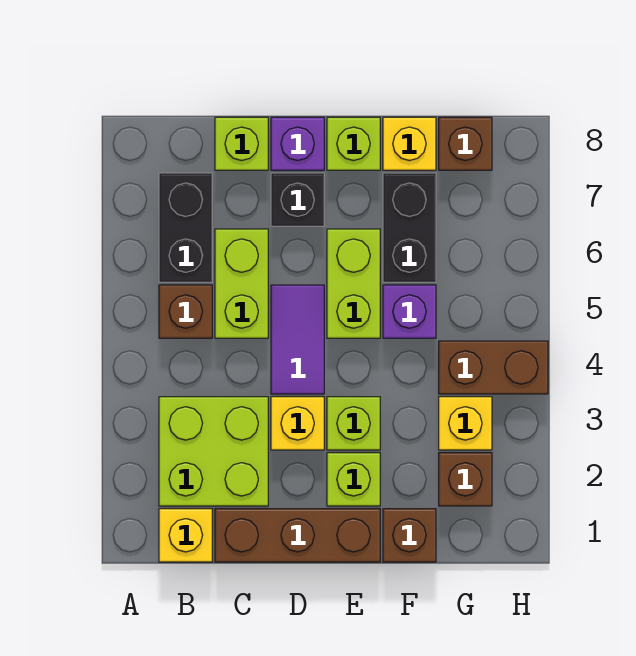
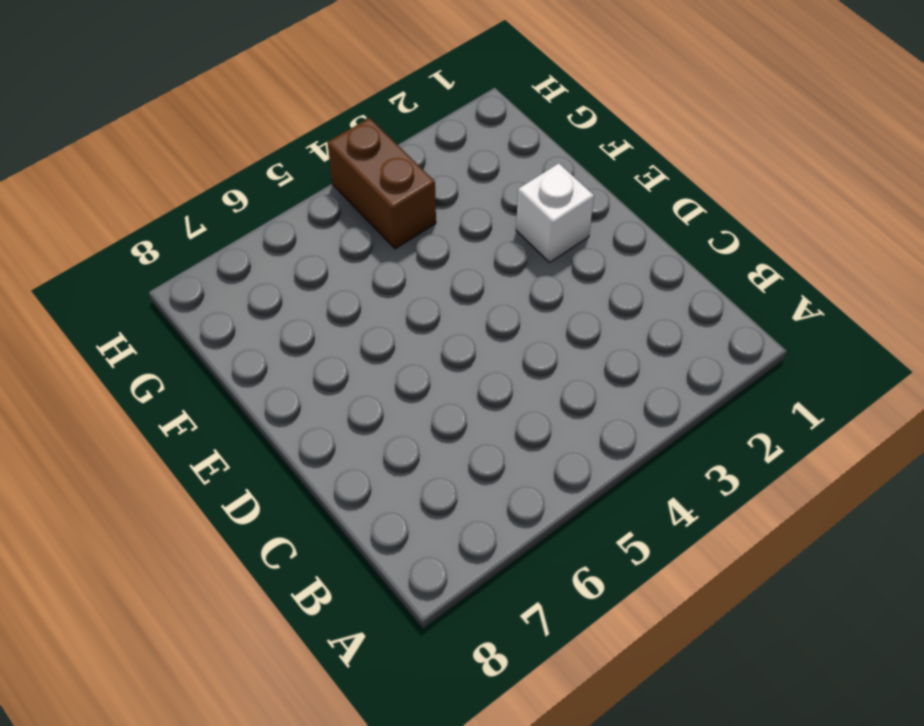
white 1x1 brick [516,163,594,262] -> lime 1x1 brick [327,453,380,506]
none -> yellow 1x1 brick [159,509,212,562]
none -> lime 2x2 brick [159,397,268,506]
none -> brown 1x1 brick [159,285,212,338]

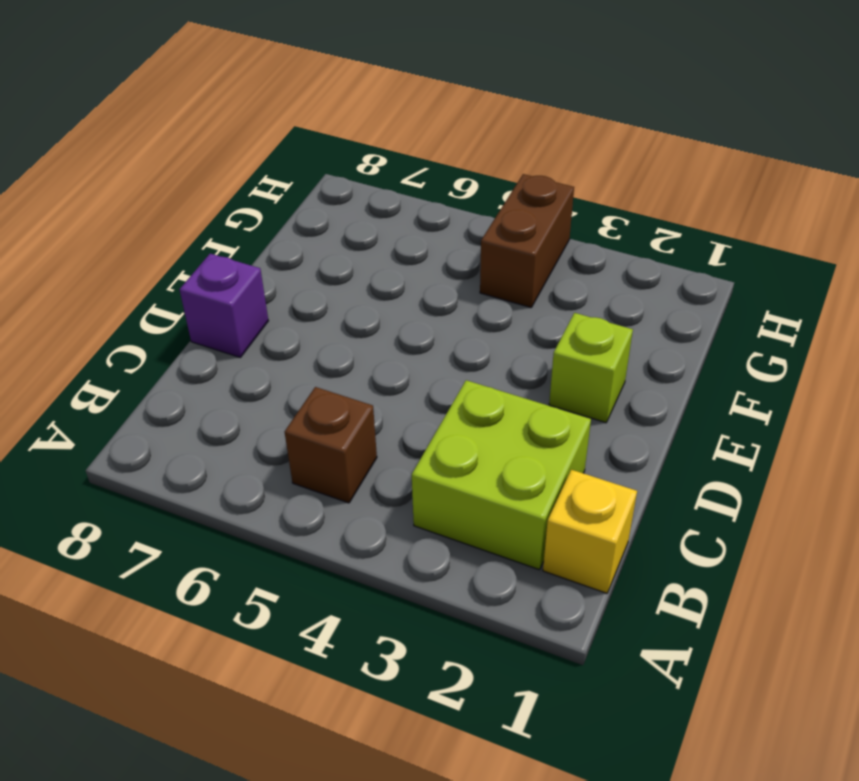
none -> black 1x2 brick [159,173,212,282]
none -> brown 1x3 brick [215,509,380,562]
none -> lime 1x2 brick [215,229,268,338]

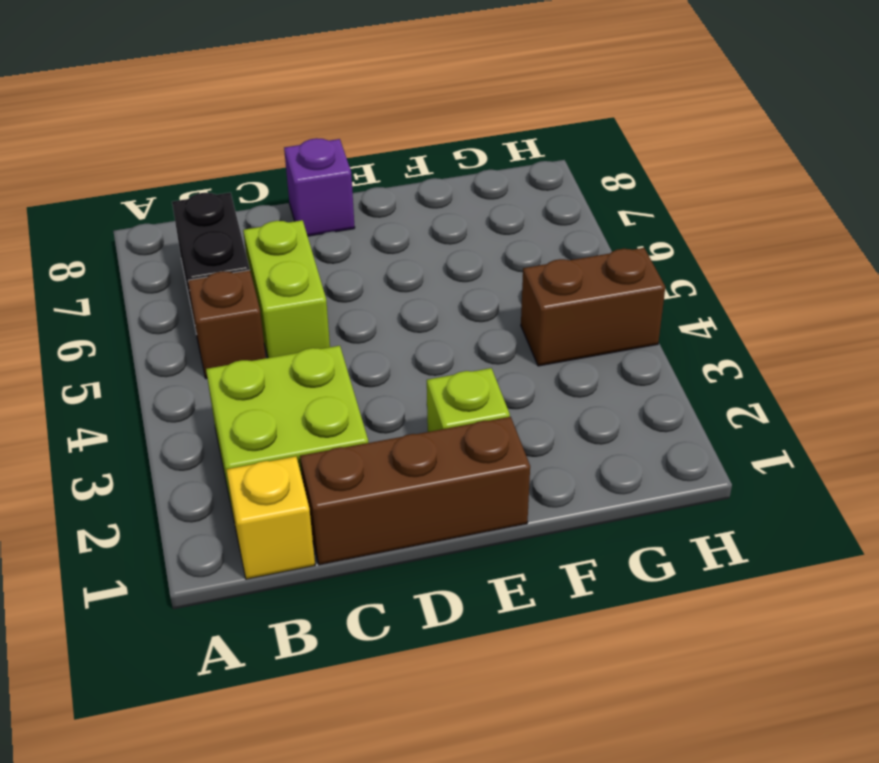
none -> lime 1x1 brick [215,117,268,170]
none -> yellow 1x1 brick [271,397,324,450]
none -> purple 1x2 tile [271,285,324,394]

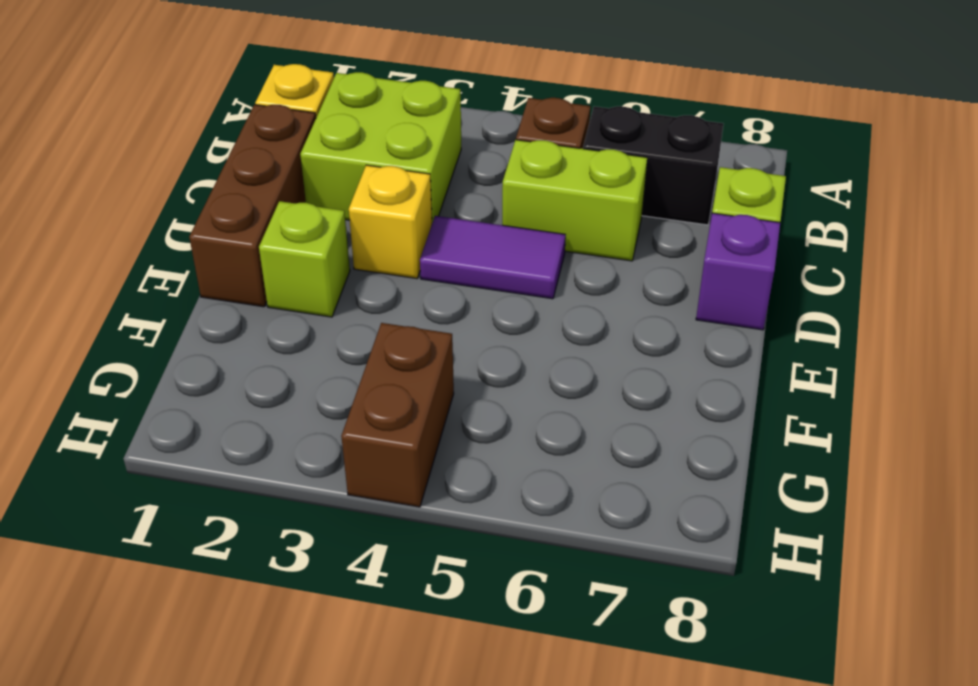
none -> black 1x1 brick [271,173,324,226]
none -> lime 1x1 brick [327,397,380,450]
none -> lime 1x2 brick [327,229,380,338]

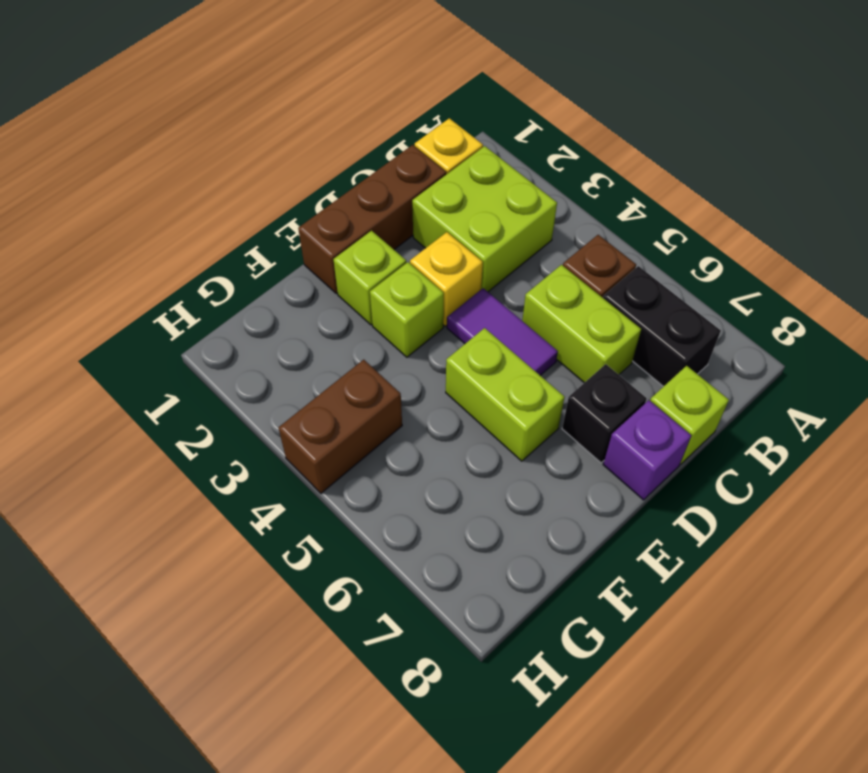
none -> lime 1x1 brick [327,117,380,170]
none -> brown 1x1 brick [383,509,436,562]
none -> purple 1x1 brick [383,285,436,338]

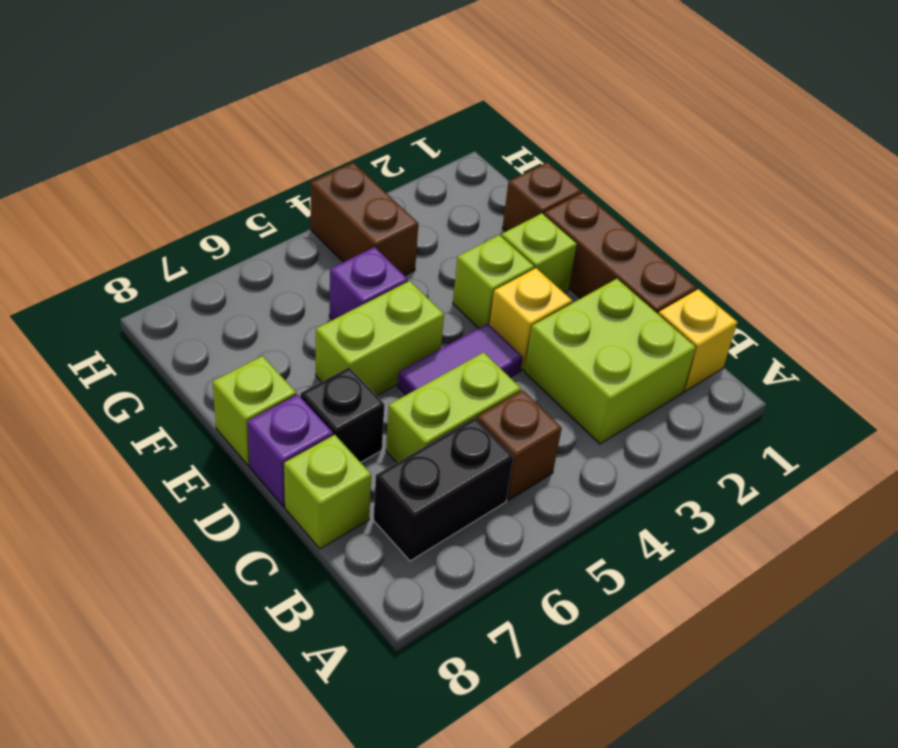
none -> black 1x2 brick [383,173,436,282]
none -> yellow 1x1 brick [383,117,436,170]
none -> brown 1x1 brick [439,453,492,506]

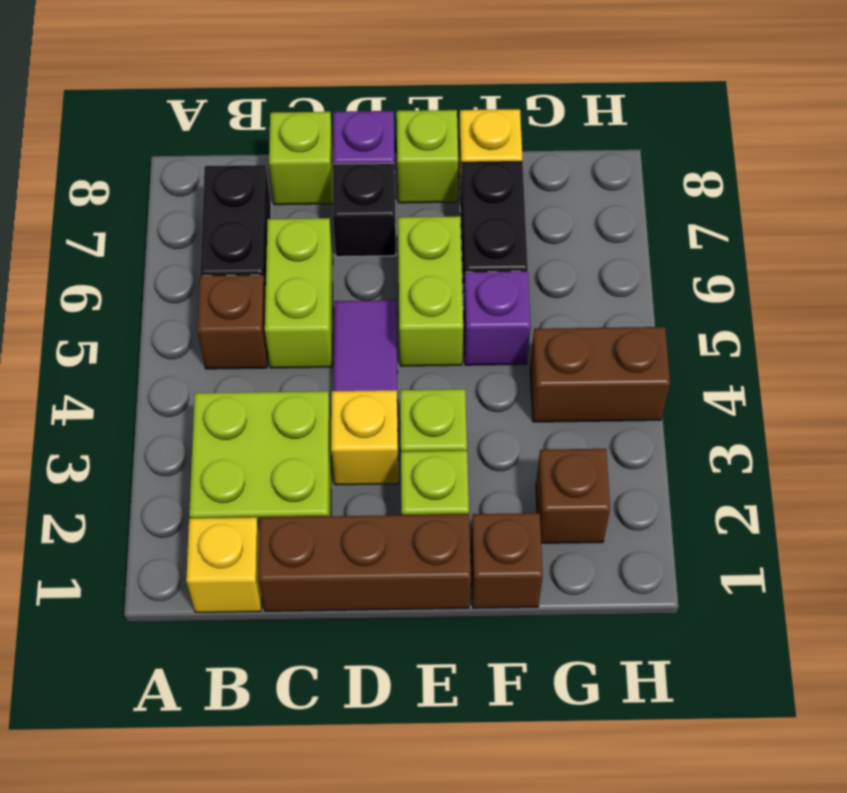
none -> yellow 1x1 brick [439,397,492,450]
none -> brown 1x1 brick [439,117,492,170]

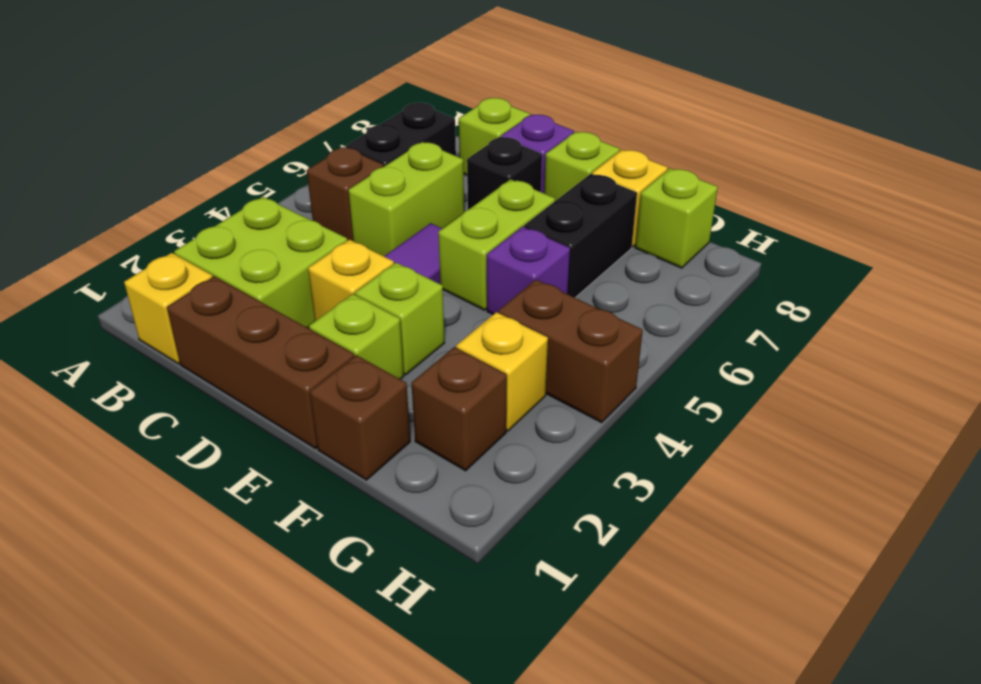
lime 1x1 brick [635,168,718,268] -> brown 1x1 brick [439,117,492,170]

